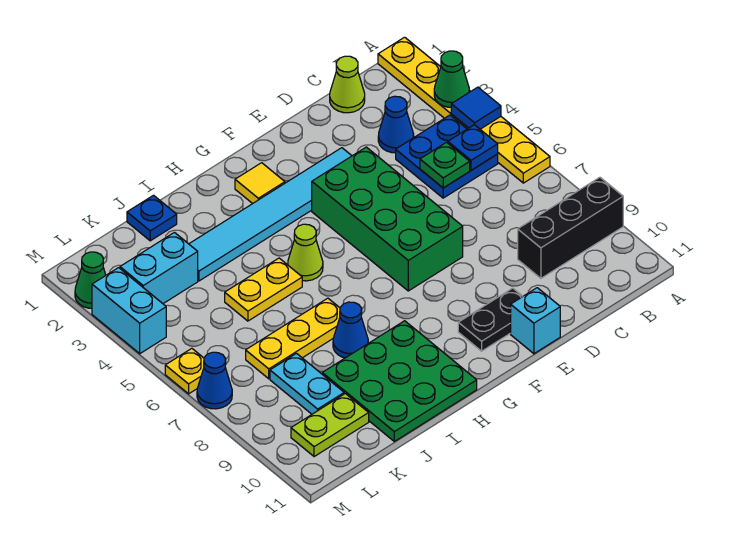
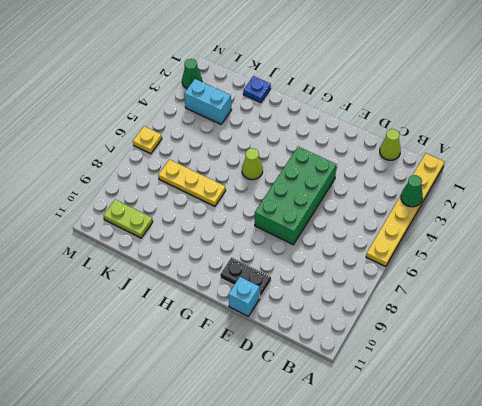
none -> black 1x3 brick [518,177,623,278]
none -> blue 2x2 plate [396,115,498,198]
none -> blue 1x1 cone [378,96,414,153]

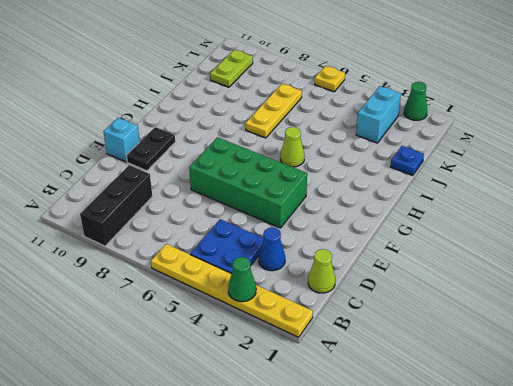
none -> cyan 1x6 tile [189,148,352,281]
none -> yellow 1x1 tile [235,163,285,204]
none -> green 3x3 plate [322,321,477,441]

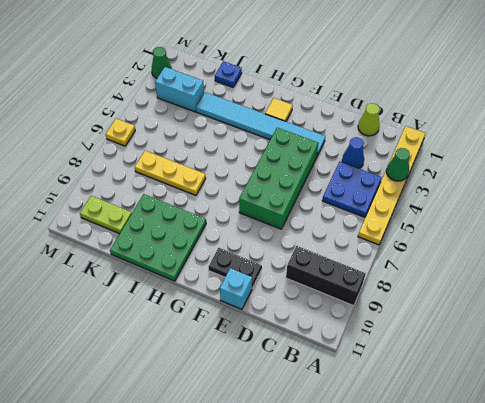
none -> lime 1x1 cone [288,224,323,281]
none -> yellow 1x2 plate [225,258,302,321]
none -> blue 1x1 cone [333,302,368,358]

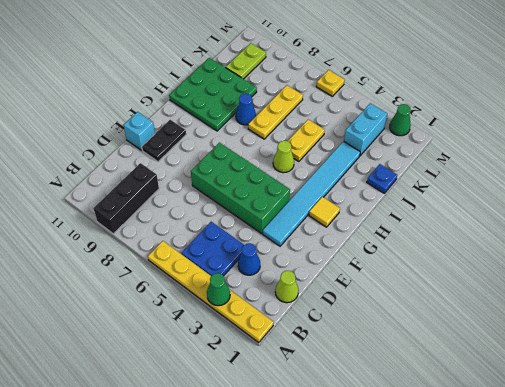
none -> cyan 1x2 plate [270,353,344,414]
none -> cyan 1x2 brick [92,268,166,354]
none -> blue 1x1 cone [197,352,232,409]

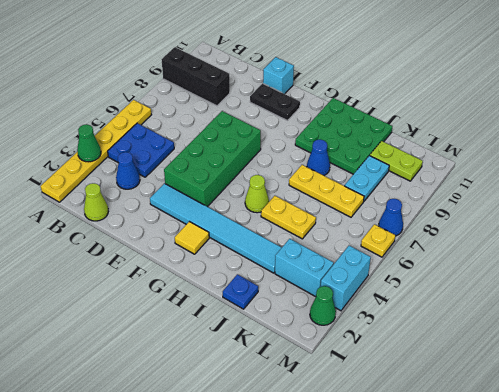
none -> blue 1x1 tile [451,87,501,129]
none -> blue 1x1 plate [448,125,498,170]
none -> green 1x1 plate [420,142,470,188]

